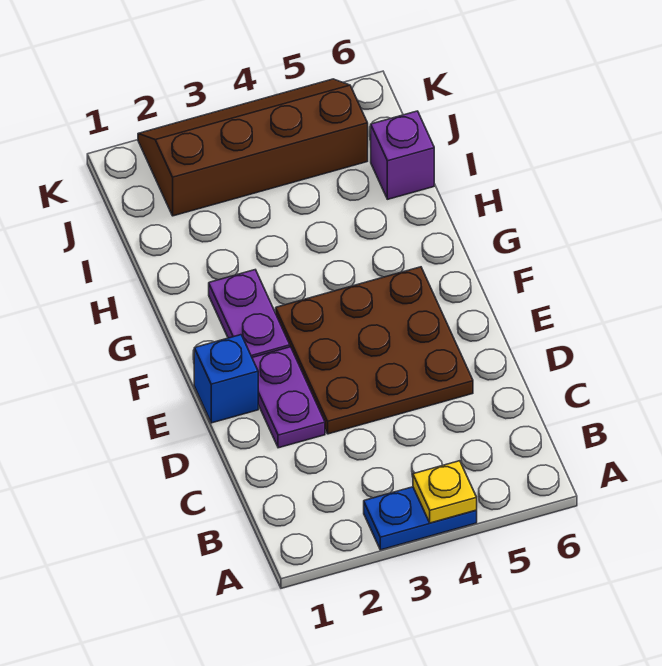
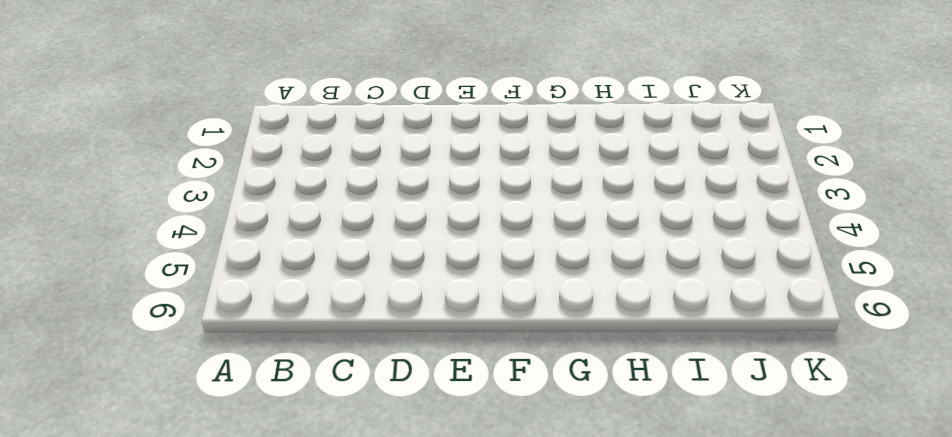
none -> blue 1x2 plate [364,487,477,550]
none -> purple 1x2 plate [252,347,325,448]

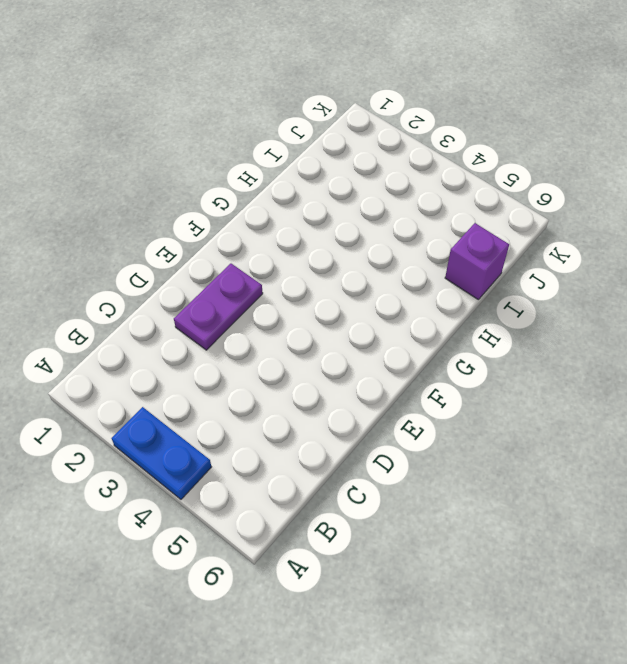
none -> brown 3x3 plate [276,267,473,434]
none -> blue 1x1 brick [194,335,258,423]

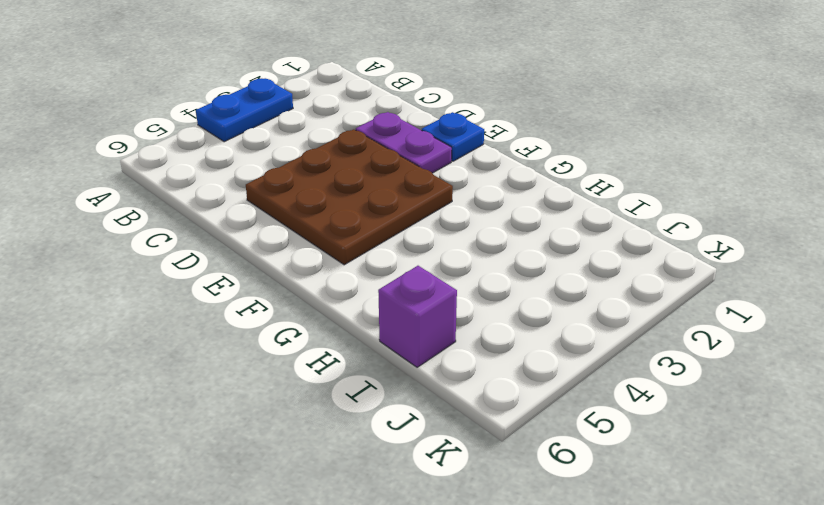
blue 1x1 plate [422,112,484,161] -> blue 1x1 brick [194,335,258,423]
none -> purple 1x2 plate [209,270,290,357]
none -> brown 2x4 slope [138,79,368,216]

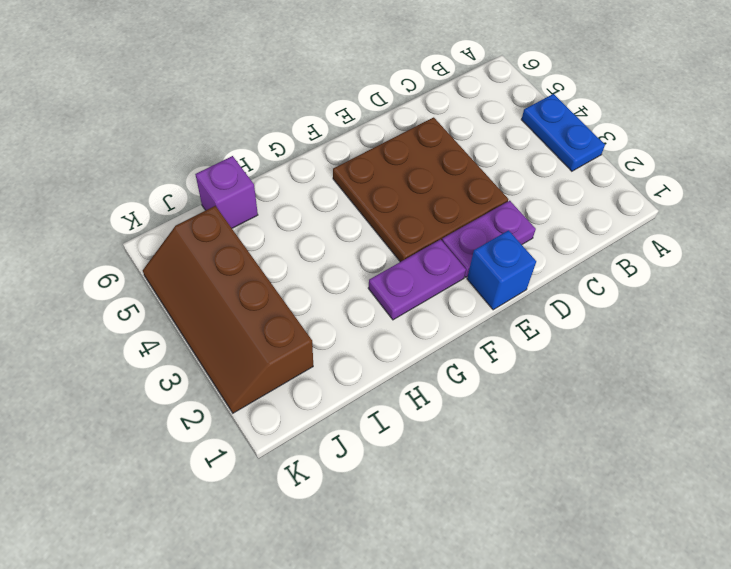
none -> yellow 1x1 plate [413,461,477,523]

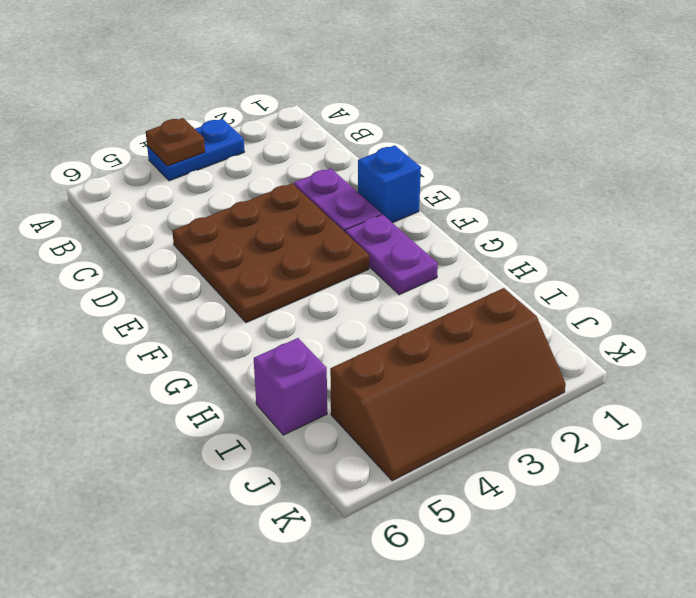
brown 1x1 plate [146,118,205,166] -> yellow 1x1 plate [413,461,477,523]

